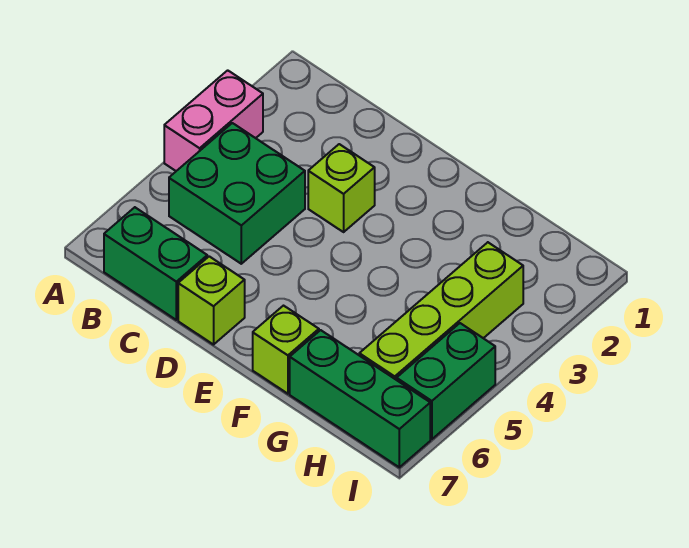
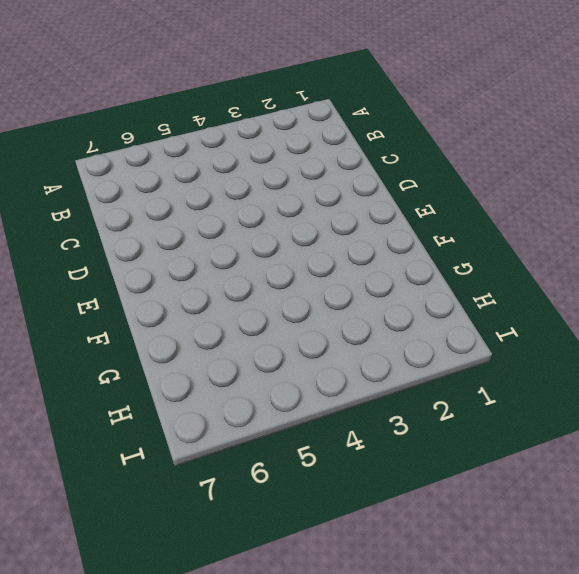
none -> pink 1x2 brick [164,70,263,171]
none -> green 2x2 brick [169,123,305,264]

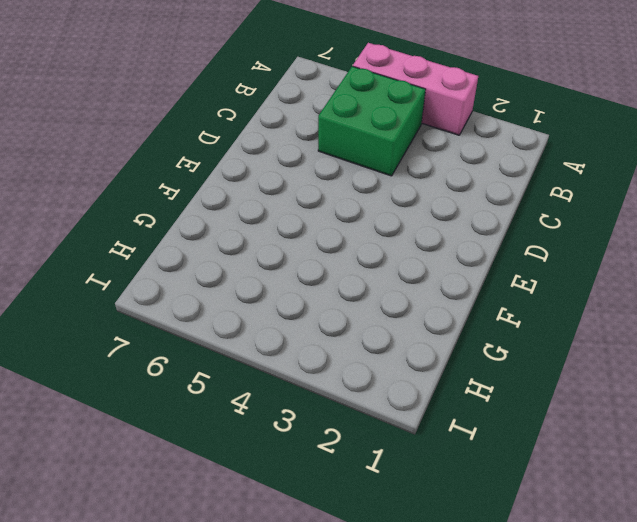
pink 1x3 brick [353,43,478,135] -> pink 1x2 brick [164,70,263,171]
none -> green 1x2 brick [104,207,207,320]
none -> lime 1x1 brick [308,144,375,232]

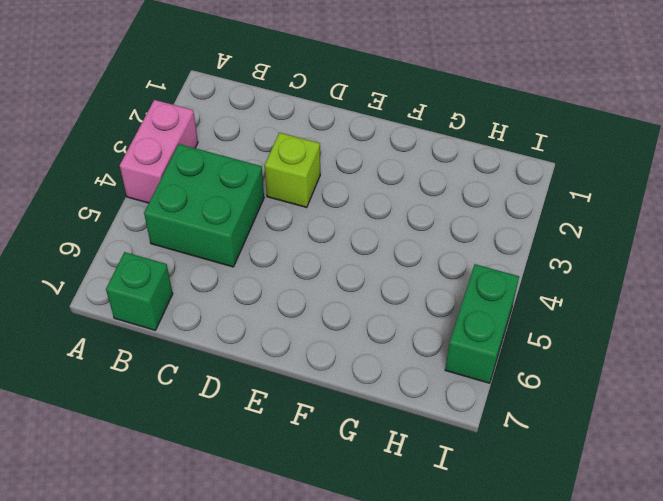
green 1x1 brick [106,252,173,330] -> green 1x2 brick [104,207,207,320]
none -> lime 1x1 brick [178,256,245,345]
none -> lime 1x1 brick [253,306,319,394]

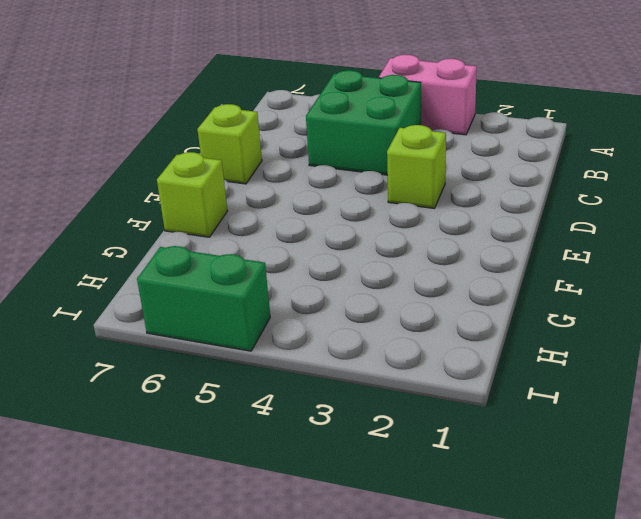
none -> green 1x2 brick [104,207,207,320]
none -> green 1x3 brick [290,330,430,467]

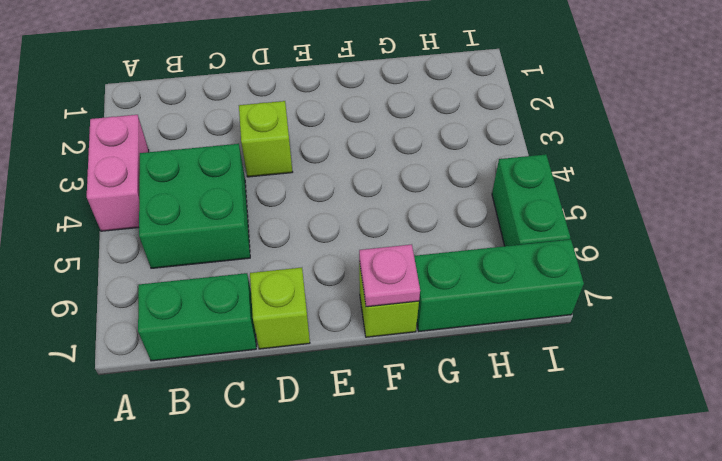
pink 1x1 plate [359,244,420,307] -> none
none -> lime 1x4 brick [359,242,523,380]

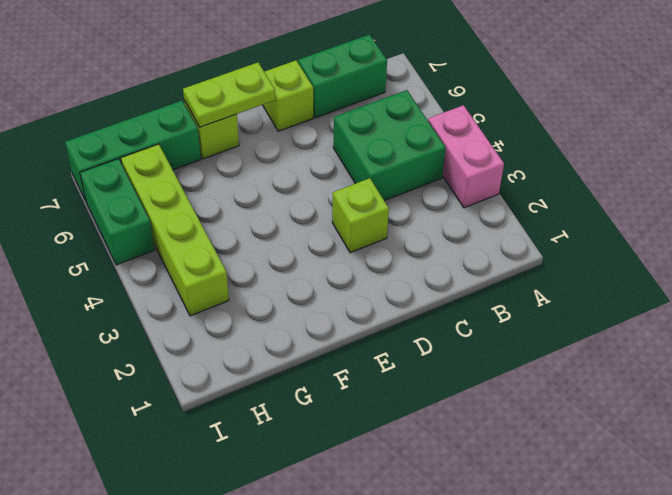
lime 1x2 plate [183,63,275,127] -> none

